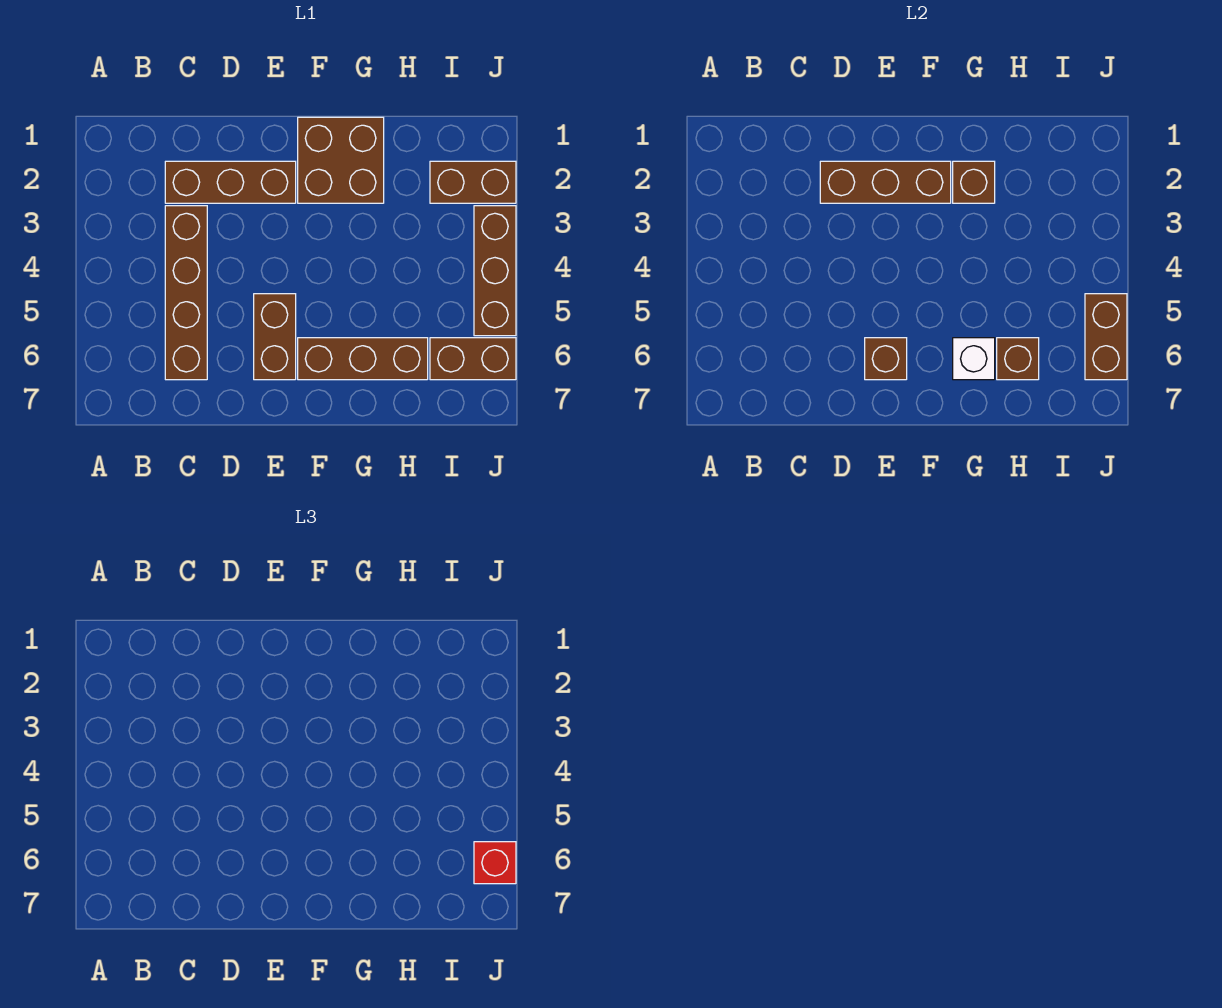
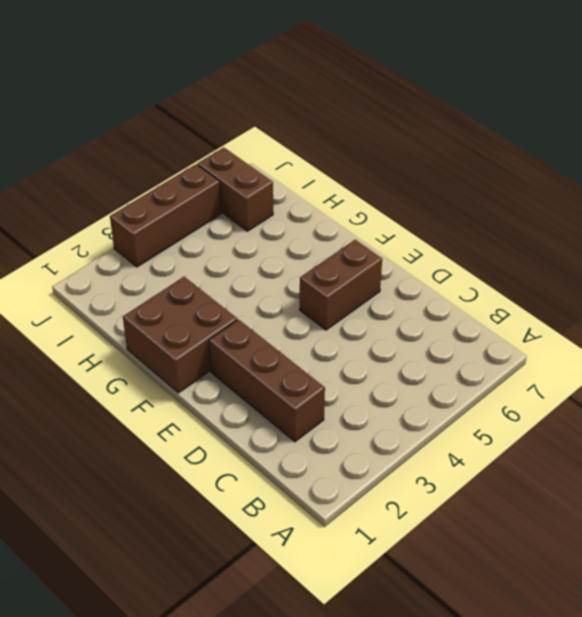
none -> brown 1x4 brick [165,206,207,380]
none -> brown 1x3 brick [298,338,428,380]
none -> brown 1x2 brick [430,161,516,203]

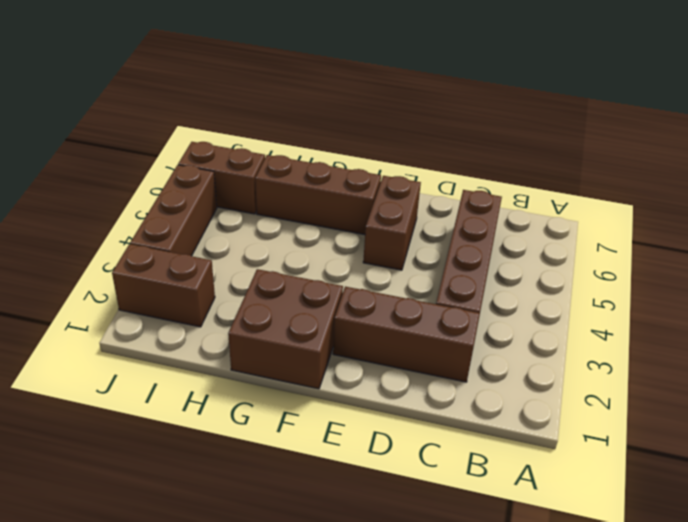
none -> brown 1x3 brick [820,161,951,203]
none -> brown 1x1 brick [865,338,907,380]
none -> brown 1x1 brick [953,161,995,203]

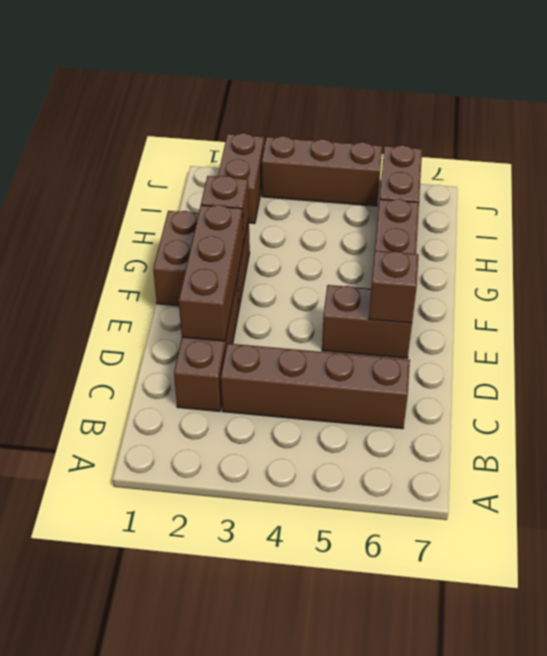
none -> white 1x1 brick [953,338,995,380]
none -> brown 1x1 brick [997,338,1039,380]
none -> brown 1x2 brick [1085,294,1127,380]

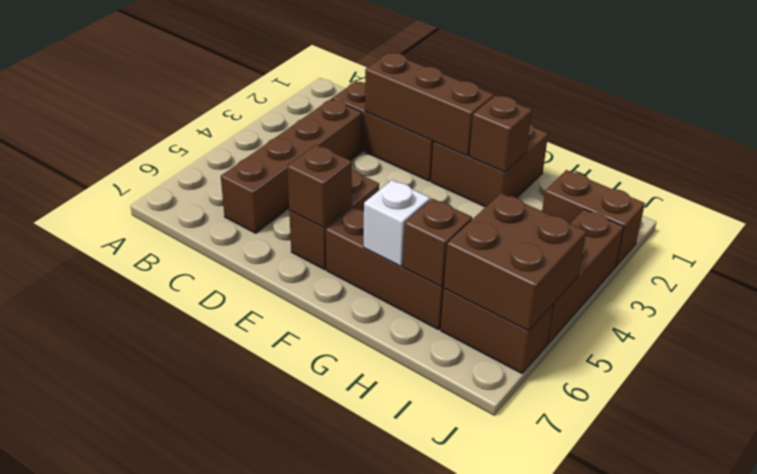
brown 2x2 brick [444,193,586,331] -> brown 1x2 brick [1085,294,1127,380]
none -> red 1x1 brick [474,842,516,884]

